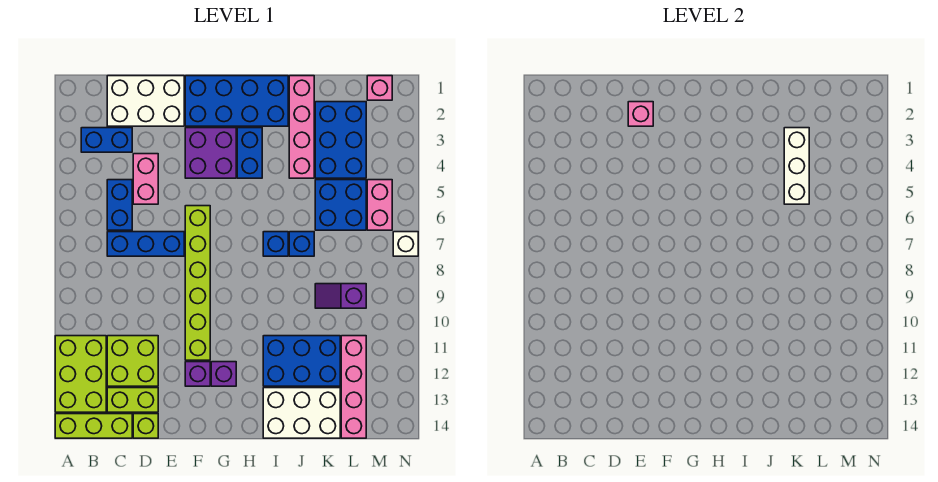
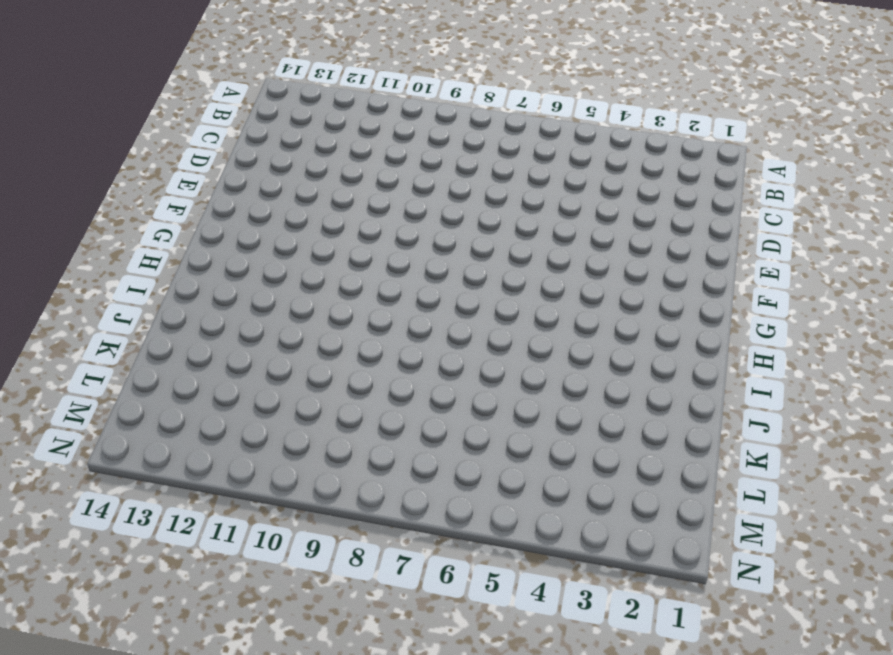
none -> lime 2x3 brick [55,336,106,412]
none -> lime 1x3 brick [55,414,132,438]
none -> blue 1x2 brick [81,128,132,152]
none -> white 2x3 brick [107,76,184,126]

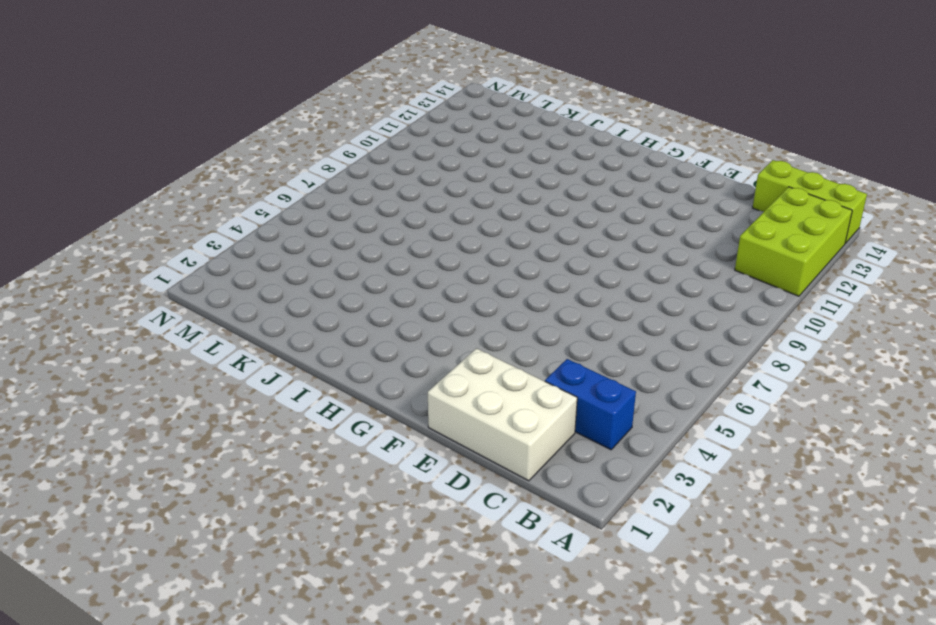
none -> blue 1x2 brick [107,180,132,230]
none -> blue 1x3 brick [107,232,184,256]
none -> lime 2x2 brick [107,336,158,386]
none -> lime 1x2 brick [107,388,158,412]

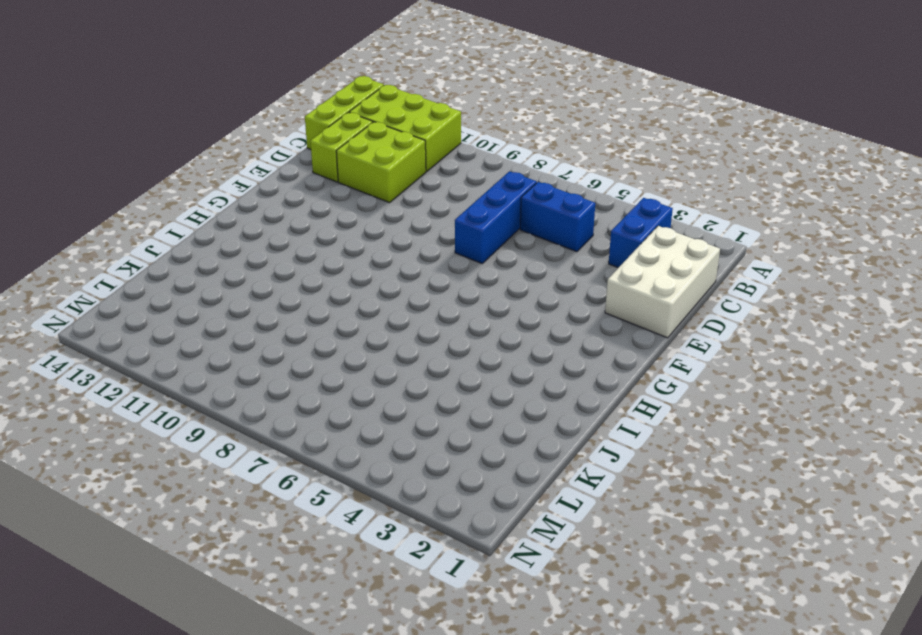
none -> pink 1x2 brick [133,154,158,204]
none -> lime 1x1 brick [133,414,158,438]
none -> blue 2x4 brick [185,76,288,126]
none -> purple 2x2 brick [185,128,236,178]

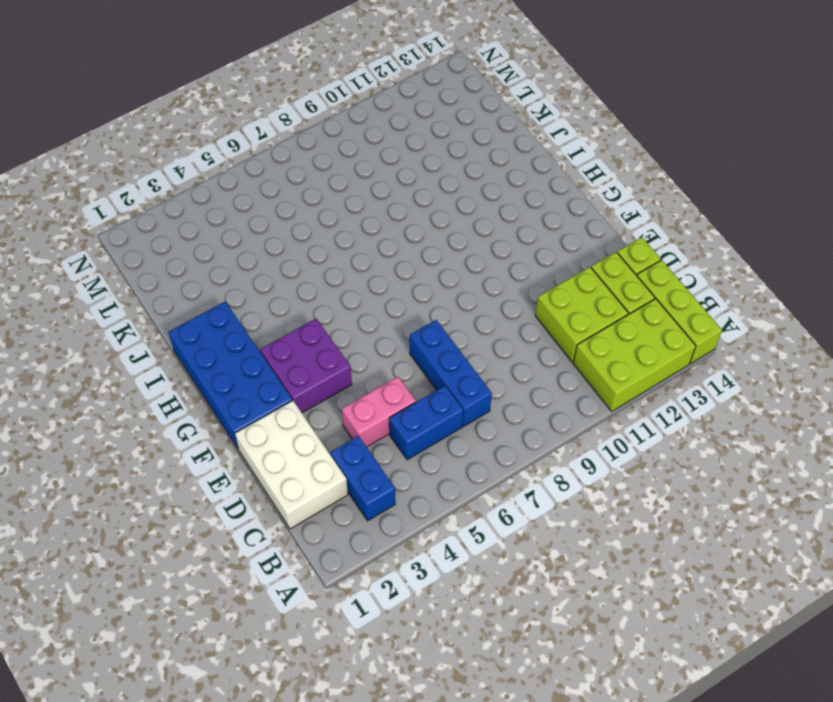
none -> lime 1x6 brick [185,206,210,360]
none -> purple 1x1 brick [185,362,210,386]
none -> purple 1x1 brick [211,362,236,386]
none -> blue 1x2 brick [237,128,262,178]

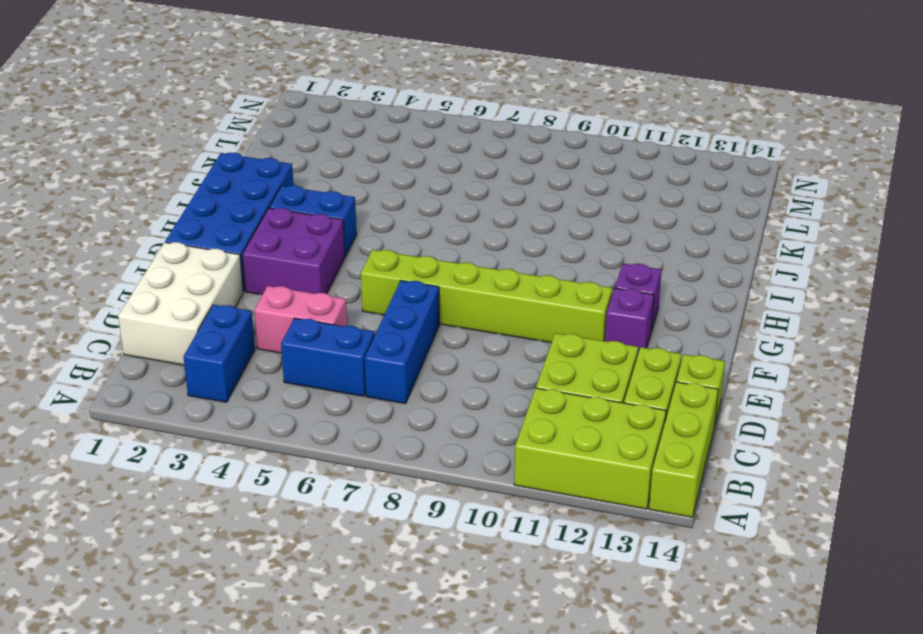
none -> blue 1x1 brick [263,232,288,256]
none -> blue 2x3 brick [263,336,340,386]
none -> white 2x3 brick [263,388,340,438]
none -> pink 1x4 brick [289,76,314,178]

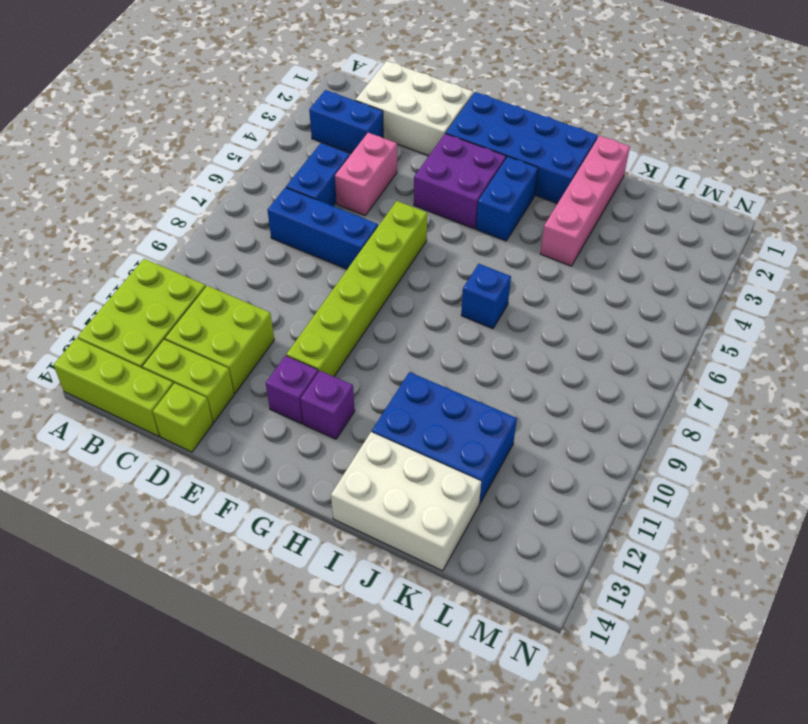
none -> blue 1x1 brick [289,232,314,256]
none -> blue 2x3 brick [315,102,366,178]
none -> blue 2x2 brick [315,180,366,230]
none -> purple 1x2 slope [315,284,366,308]

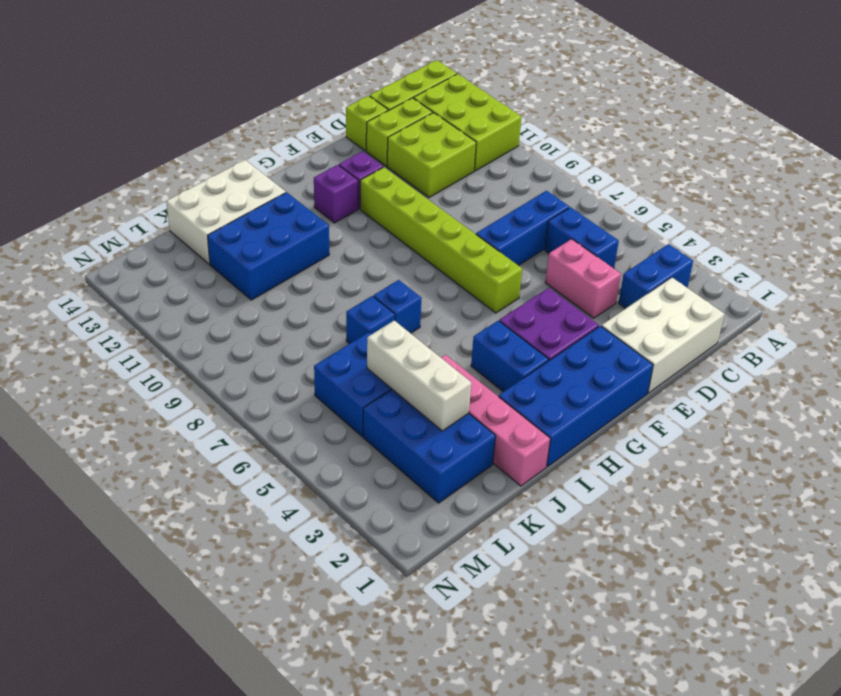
none -> purple 1x2 slope [315,284,366,308]
none -> pink 1x4 brick [341,336,366,438]
none -> pink 1x1 brick [367,76,392,100]
none -> pink 1x2 brick [367,180,392,230]

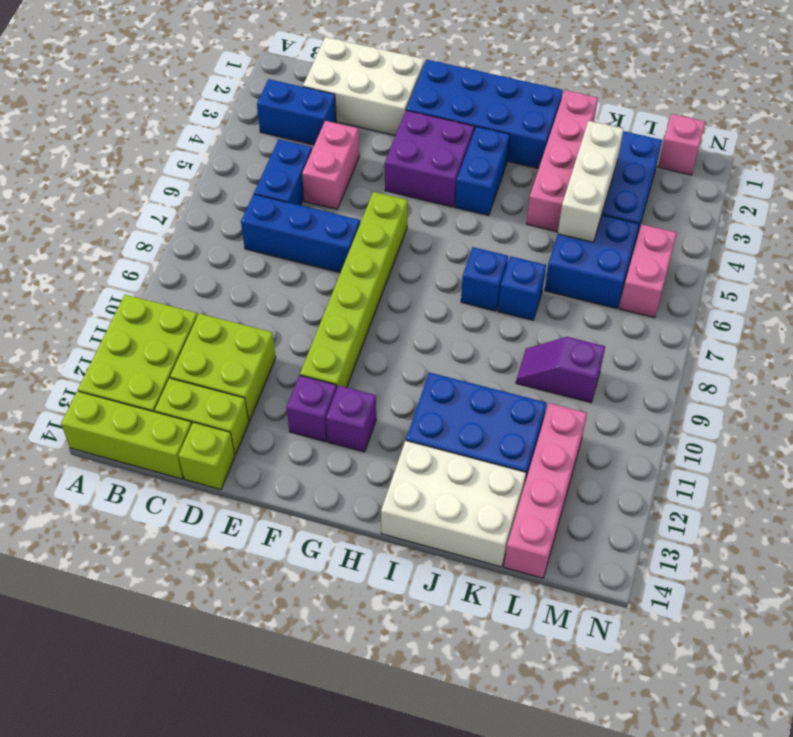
none -> white 1x1 brick [393,232,418,256]
none -> pink 1x1 brick [628,102,653,126]

